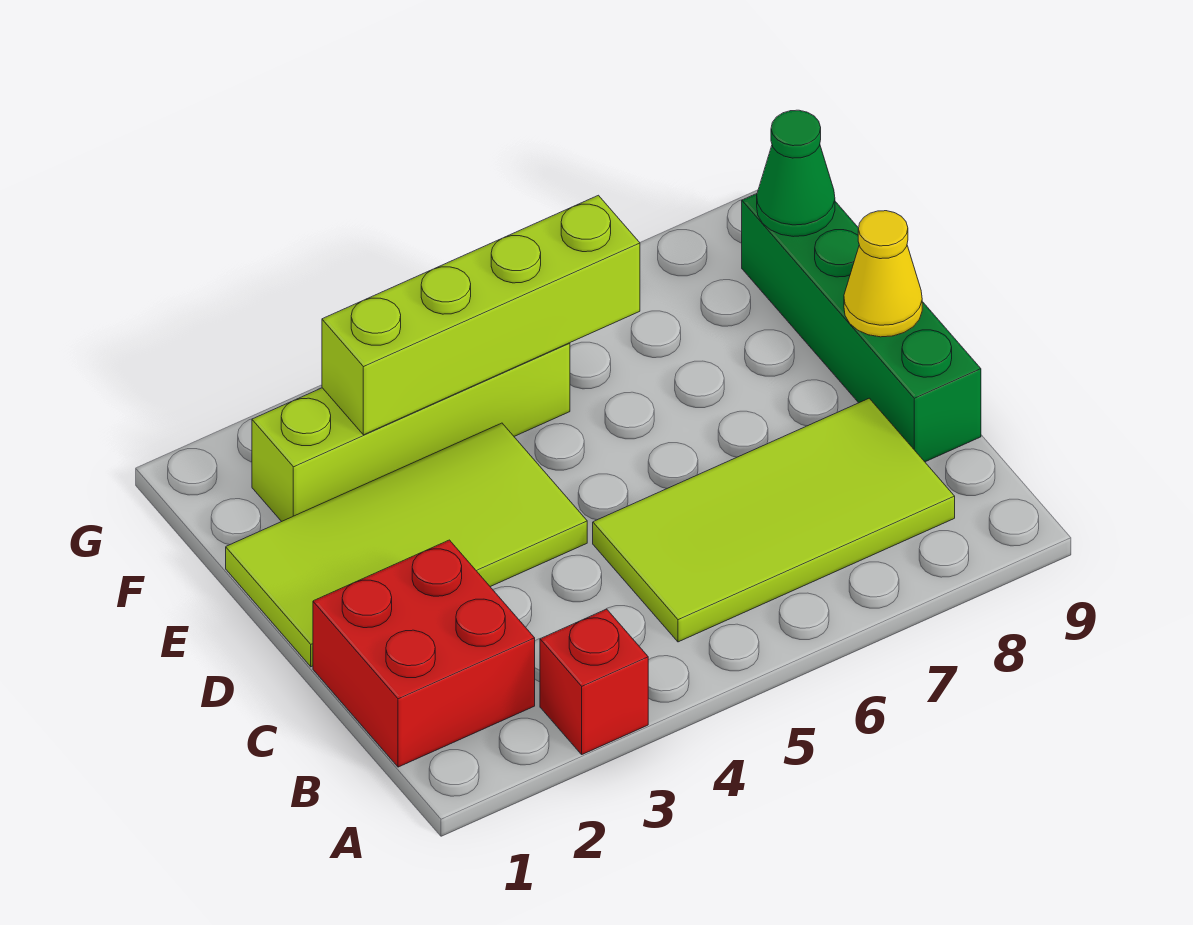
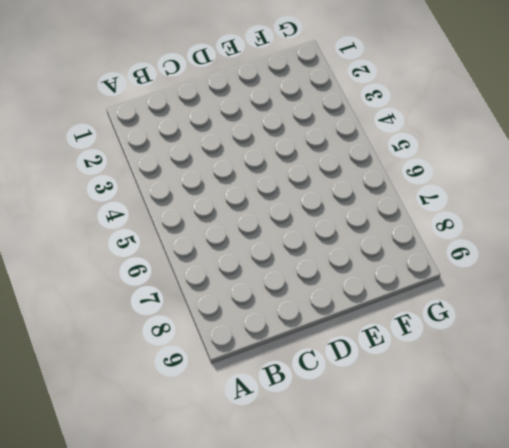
none -> red 1x1 brick [540,609,648,754]
none -> red 2x2 brick [313,540,535,767]

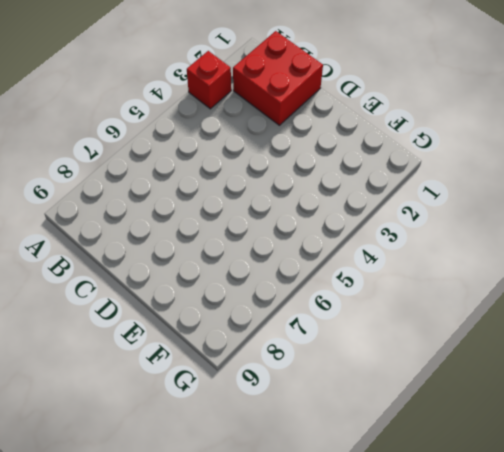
none -> lime 2x4 tile [593,398,955,642]
none -> green 1x4 brick [742,194,981,462]

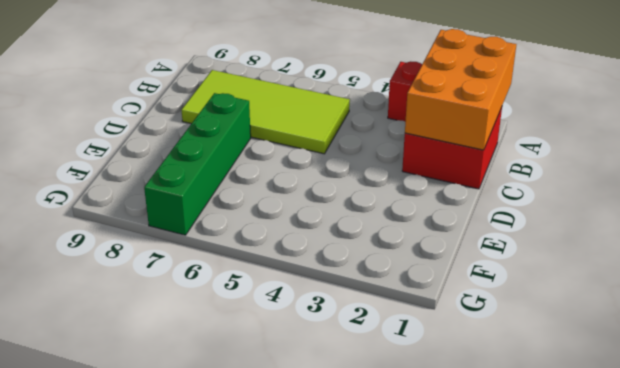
orange 2x3 brick [405,29,516,150] -> none
green 1x4 brick [144,93,251,235] -> green 1x4 brick moved to [742,194,981,462]
none -> lime 2x4 tile [226,423,587,667]
none -> lime 1x4 brick [252,343,570,522]

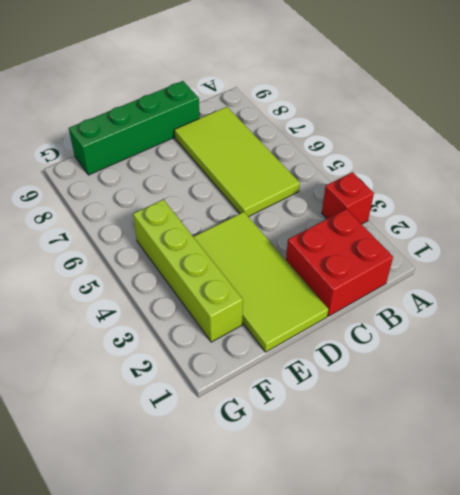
none -> yellow 1x1 cone [844,211,922,337]
none -> lime 1x4 brick [322,195,640,435]

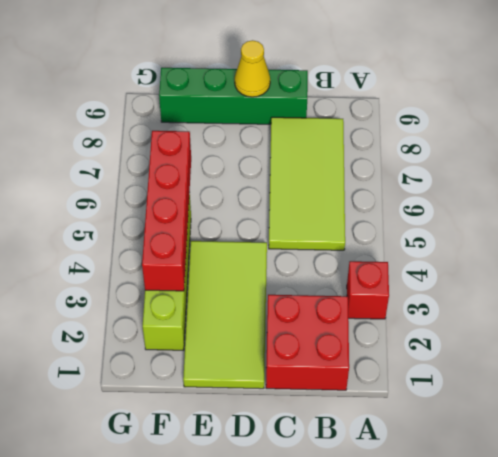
red 1x4 brick [142,131,191,291] -> lime 1x4 brick [322,195,640,435]
none -> green 1x1 cone [757,110,835,237]

